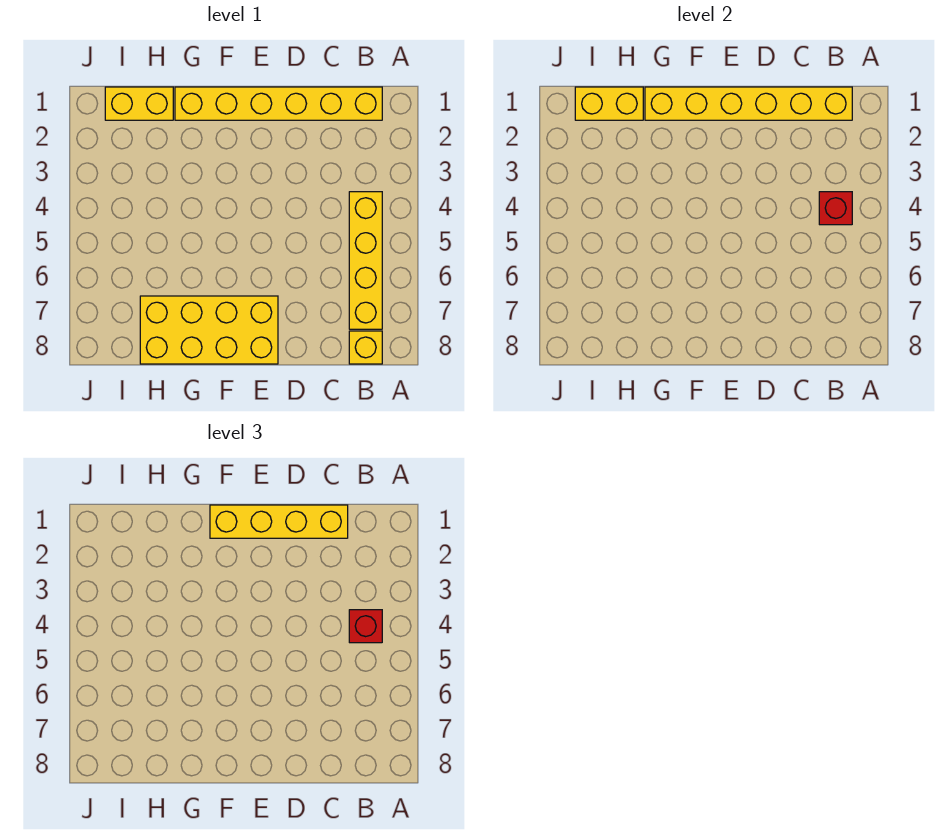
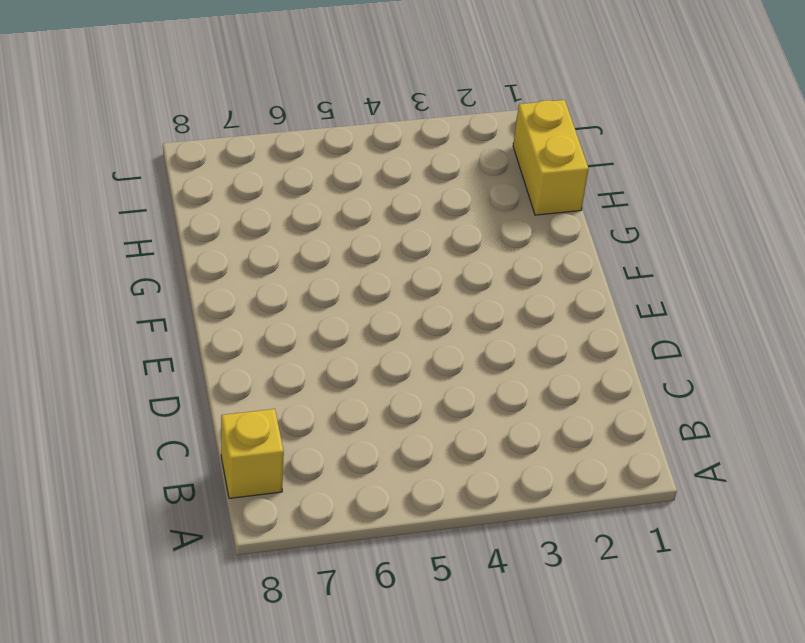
none -> yellow 1x6 brick [175,87,382,120]
none -> yellow 1x4 brick [349,192,382,329]

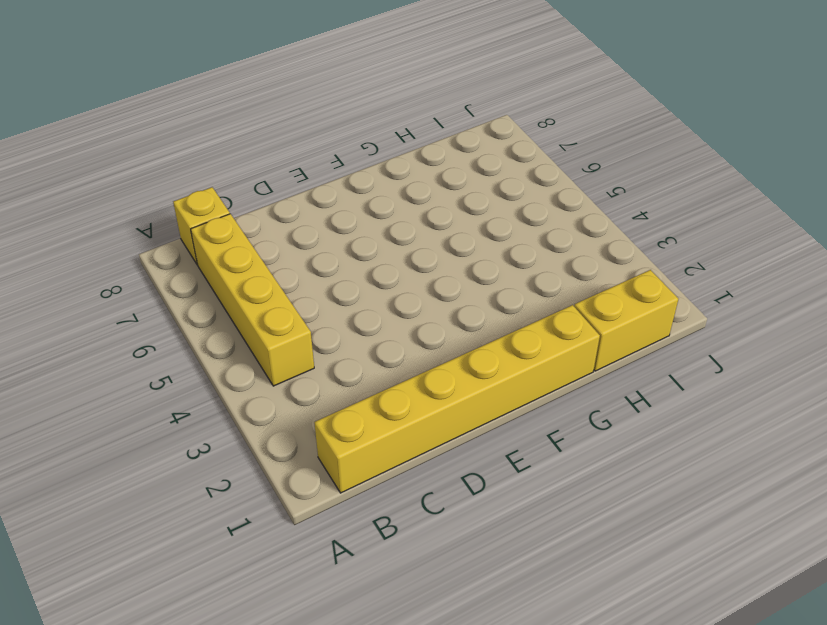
none -> yellow 2x4 brick [140,296,278,364]
none -> yellow 1x6 brick [645,87,852,120]

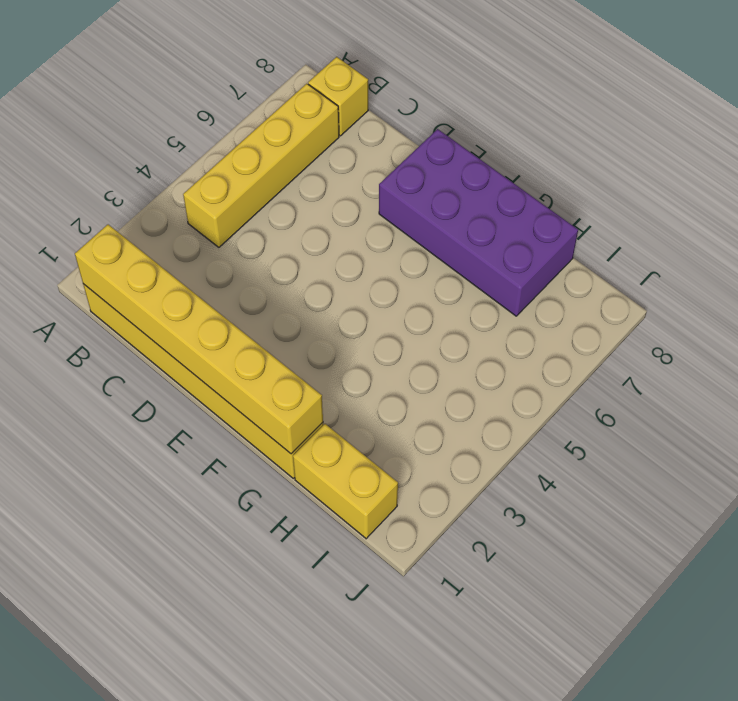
purple 2x4 brick [379,129,578,316] -> yellow 2x4 brick [140,296,278,364]
none -> red 1x1 brick [819,192,852,225]
none -> yellow 1x2 brick [575,87,643,120]

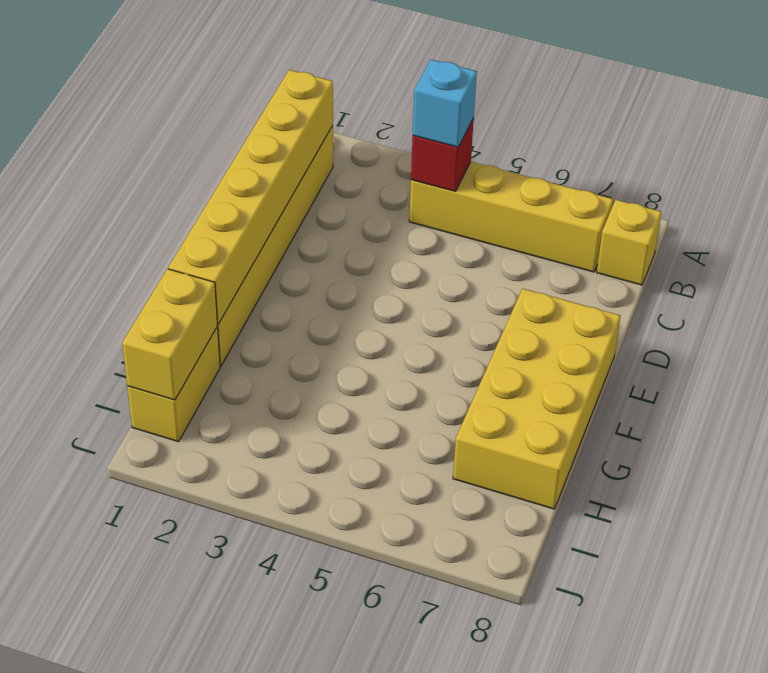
cyan 1x1 brick [413,60,477,147] -> red 1x1 brick [349,610,382,643]
none -> yellow 1x4 brick [210,505,348,538]

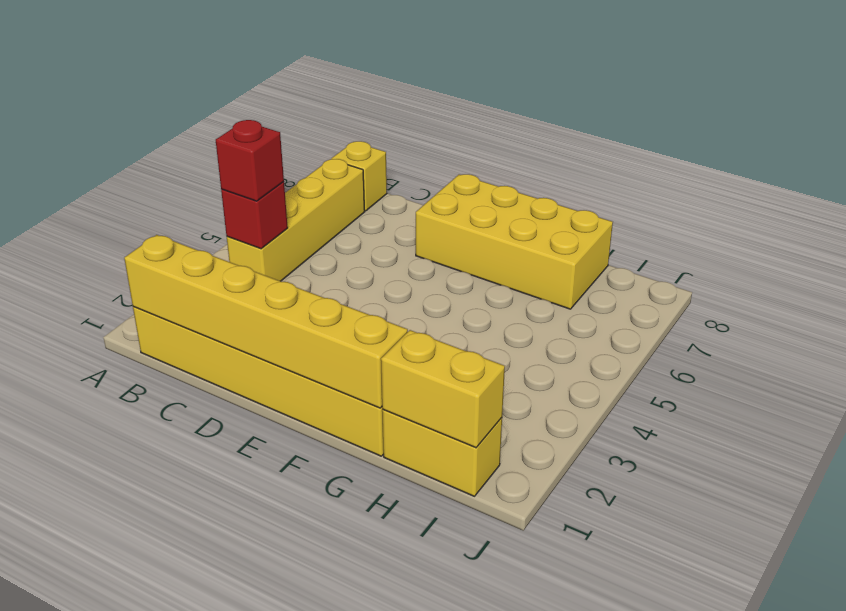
none -> yellow 1x4 brick [210,505,348,538]

